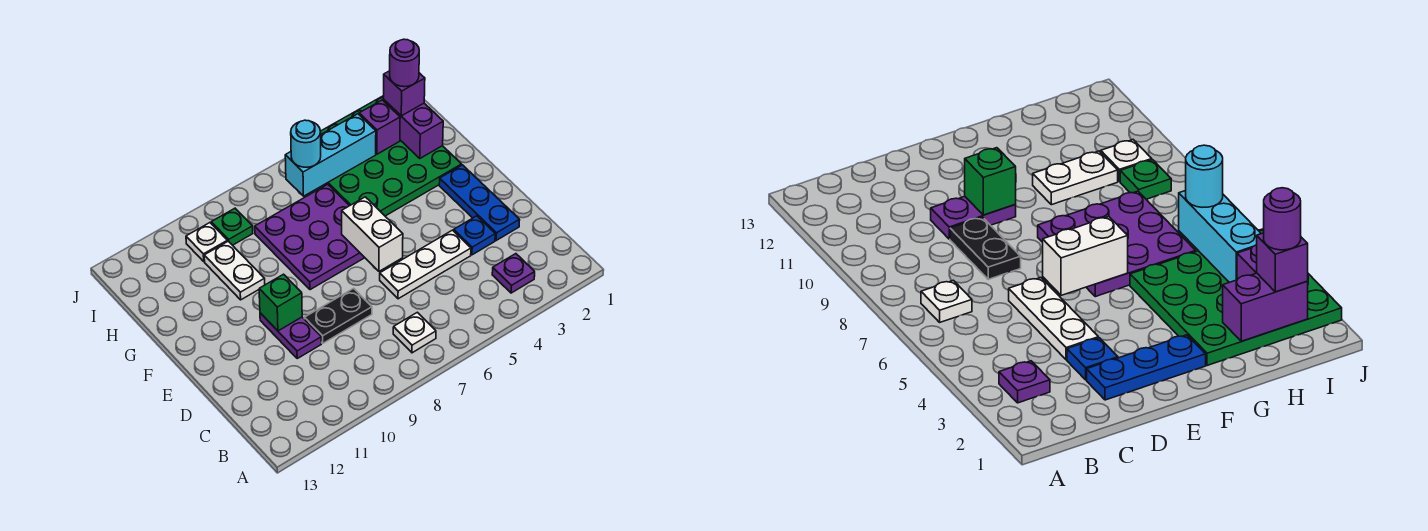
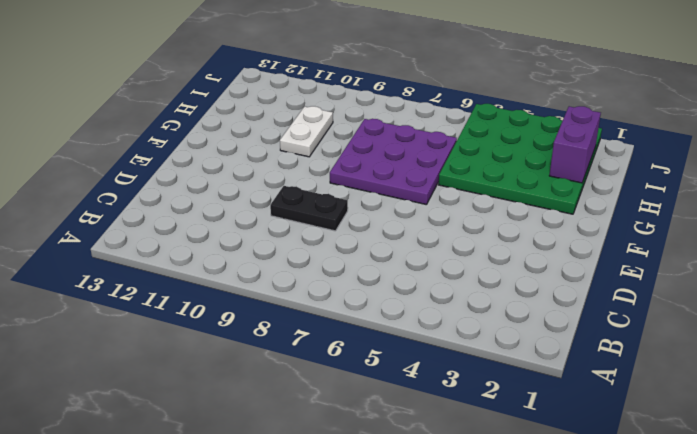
none -> purple 1x1 plate [492,254,535,293]
none -> white 1x1 plate [393,312,436,353]
none -> blue 1x3 plate [439,165,520,240]

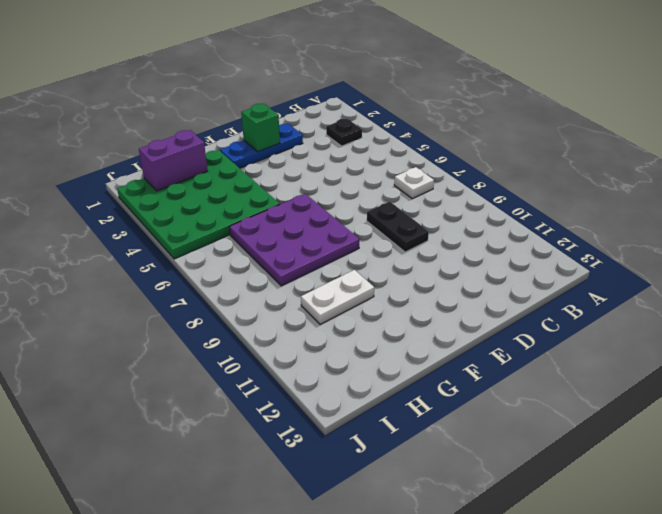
black 1x1 plate [326,118,362,146] -> purple 1x1 plate [492,254,535,293]
green 1x1 brick [241,104,280,152] -> green 1x1 brick moved to [259,274,302,331]
none -> blue 1x1 plate [454,216,495,255]
none -> white 1x3 plate [380,230,471,299]
none -> purple 1x2 plate [260,313,321,358]

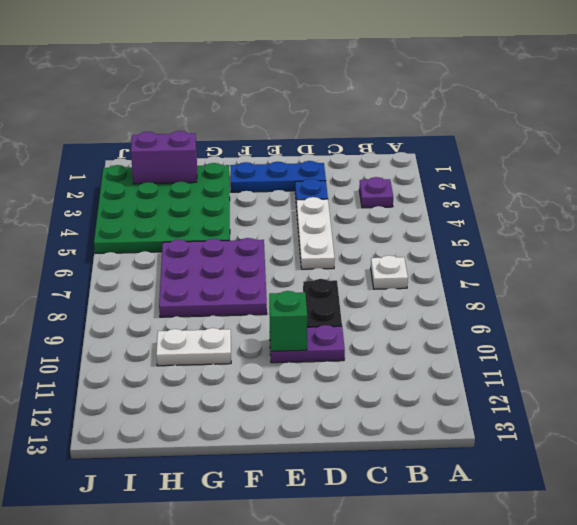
none -> green 1x1 plate [211,208,253,245]
none -> white 1x1 plate [186,223,227,261]
none -> white 1x2 brick [342,197,403,271]

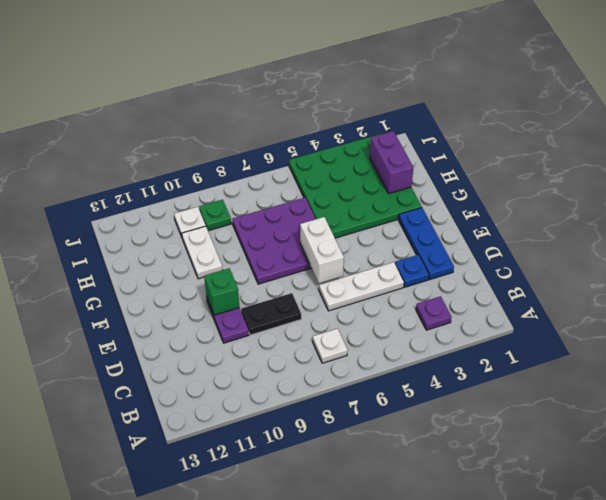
none -> purple 1x1 brick [359,100,400,154]
none -> cyan 1x3 brick [285,114,376,196]
none -> purple 1x1 brick [383,71,425,116]

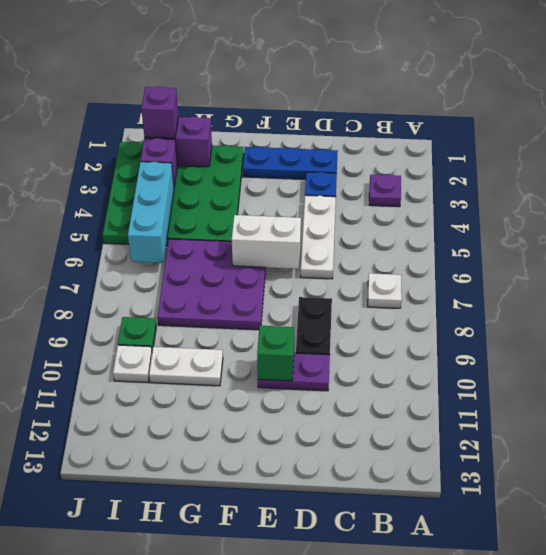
none -> cyan 1x1 round brick [291,120,321,167]
none -> purple 1x1 round brick [390,39,419,87]

